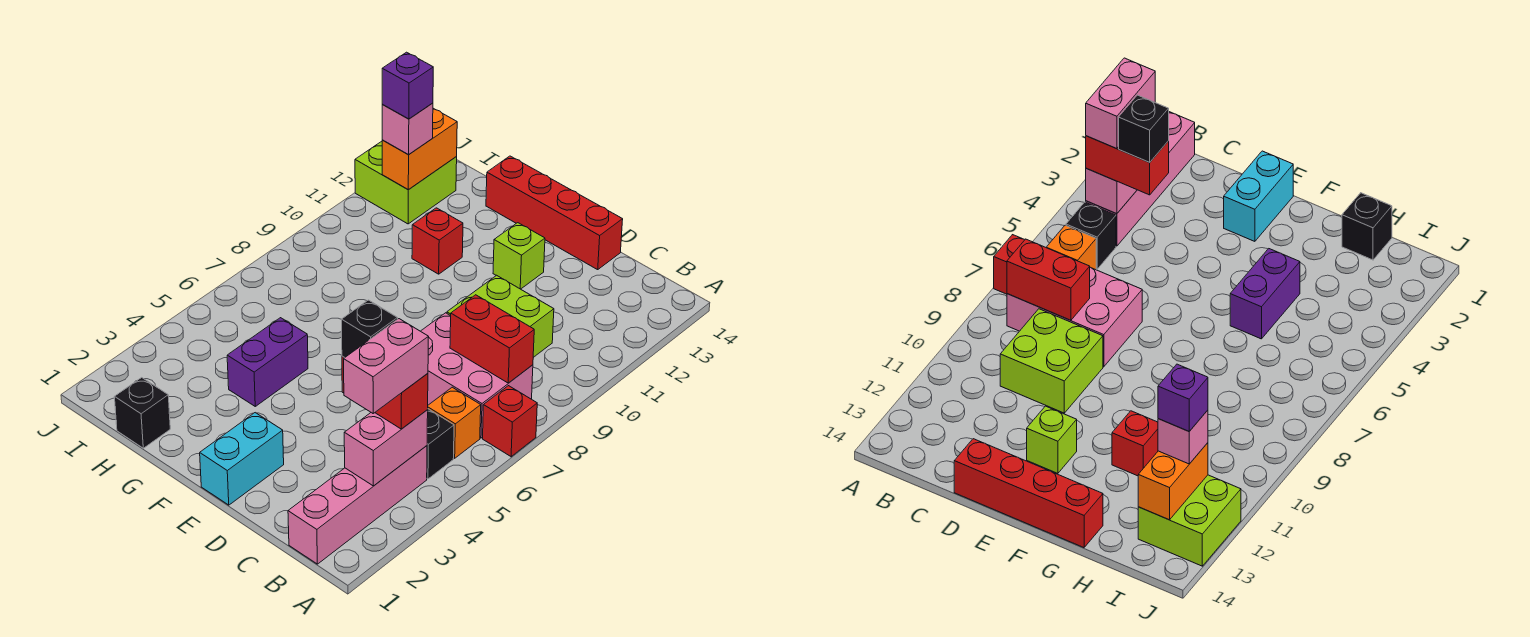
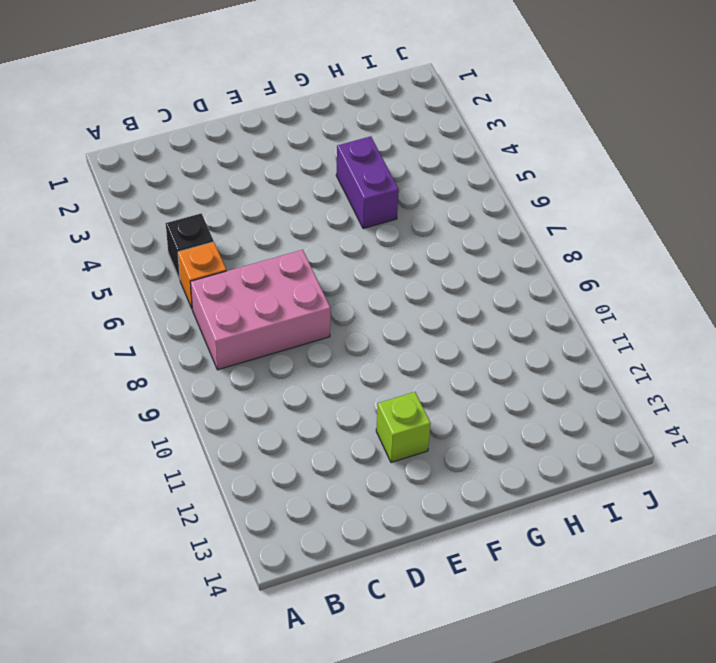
none -> red 1x1 brick [483,386,537,457]
none -> pink 1x4 brick [288,446,427,564]
none -> lime 2x2 brick [447,275,554,357]

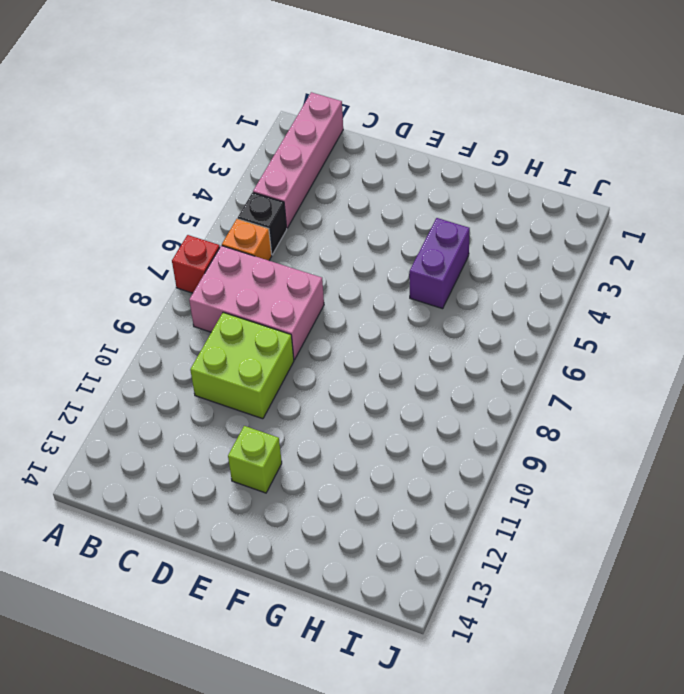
none -> red 1x4 brick [486,156,623,270]
none -> cyan 1x2 brick [200,413,284,505]
none -> red 1x1 brick [412,208,463,274]

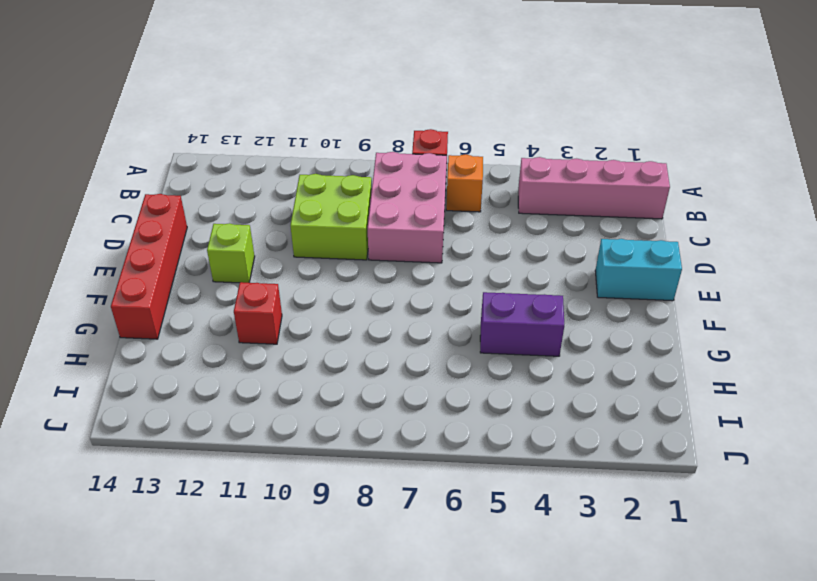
none -> black 1x1 brick [427,409,454,479]
none -> black 1x1 brick [115,378,170,448]
none -> lime 2x2 brick [355,141,457,224]

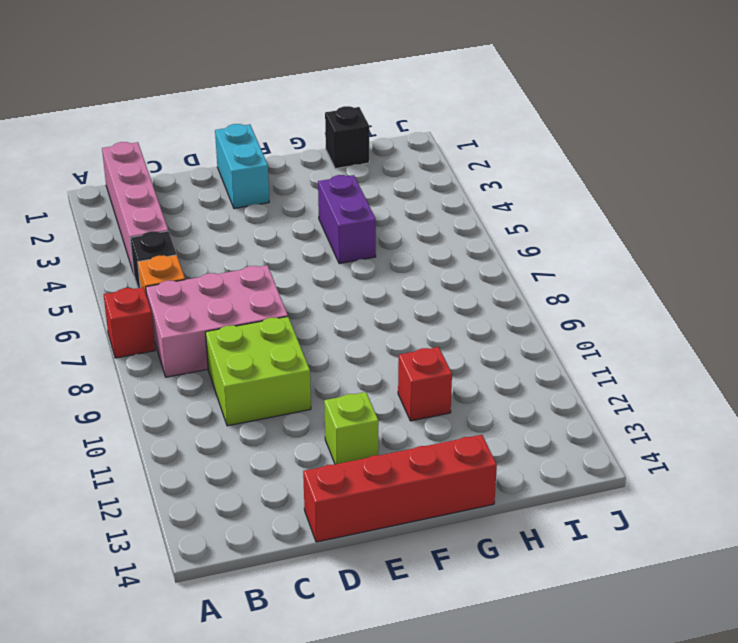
none -> lime 2x2 brick [355,141,457,224]
none -> pink 1x2 brick [344,410,428,486]
none -> red 1x2 brick [450,295,534,383]

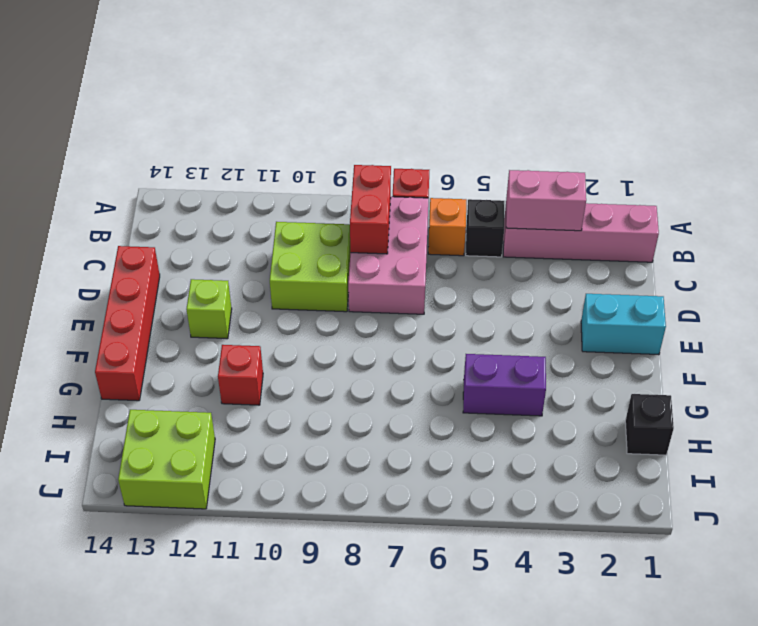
none -> orange 1x2 brick [382,108,457,190]
none -> red 1x2 brick [342,356,428,429]
none -> pink 1x1 brick [382,103,433,154]

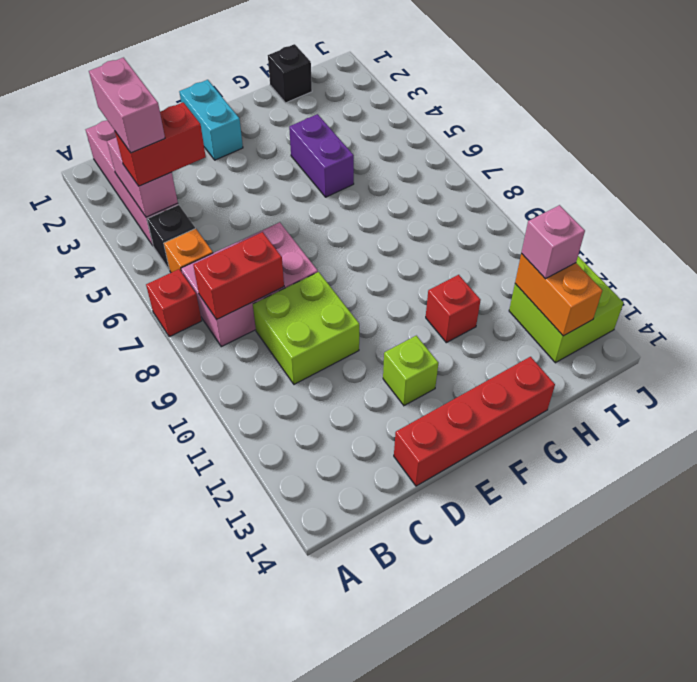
none -> black 1x1 brick [341,300,398,358]
none -> purple 1x1 brick [382,52,433,119]

